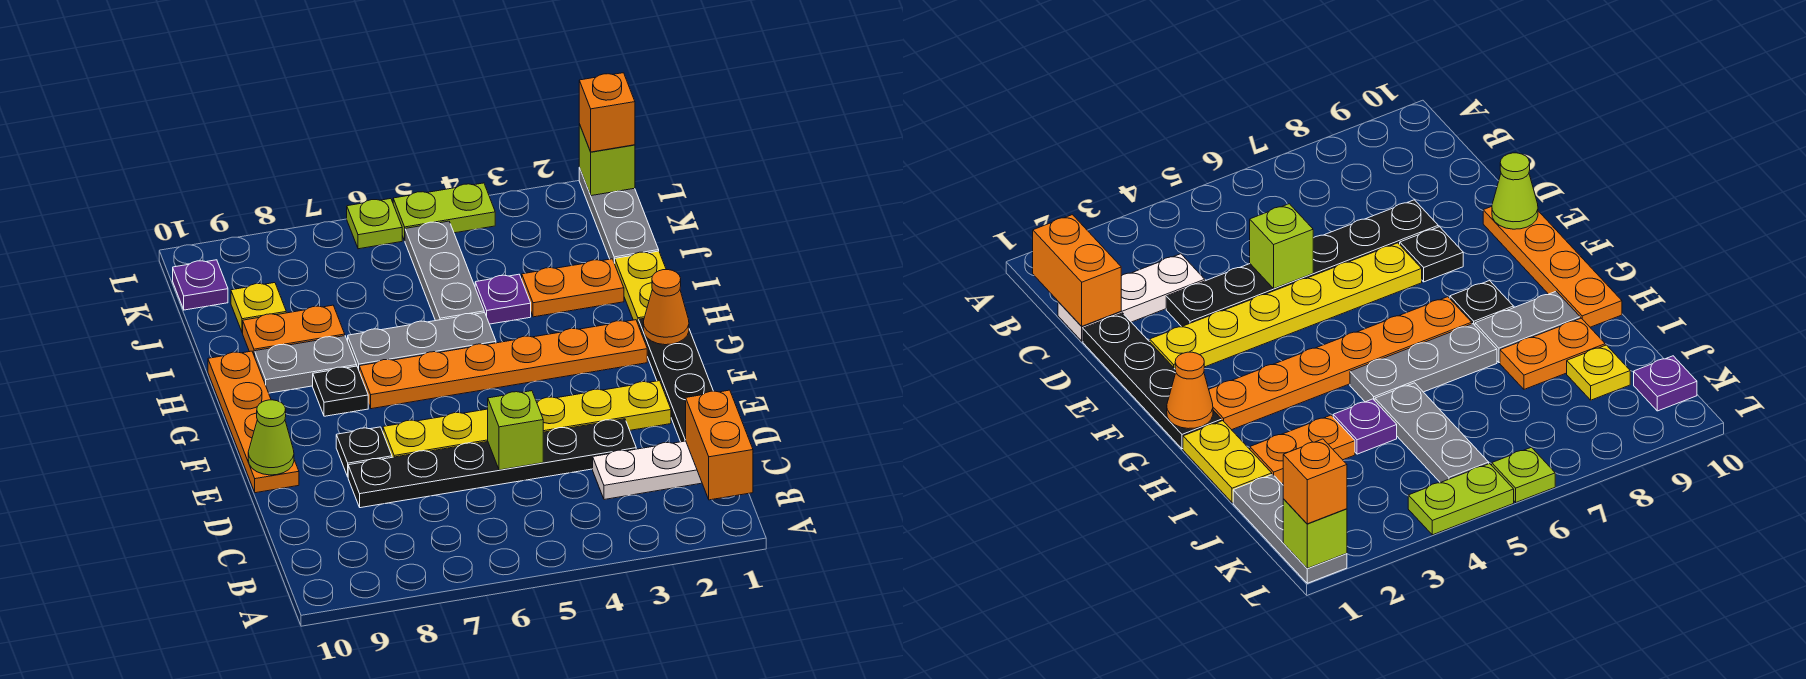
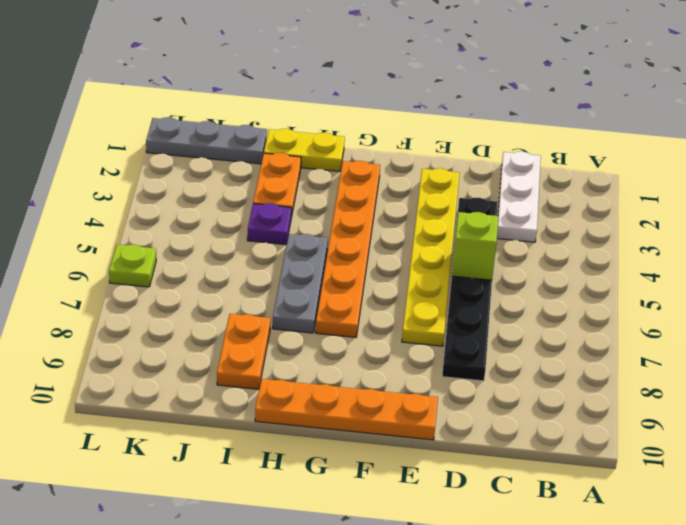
none -> black 1x4 plate [638,319,713,442]
none -> black 1x1 plate [336,427,392,477]
none -> black 1x1 plate [313,366,368,416]

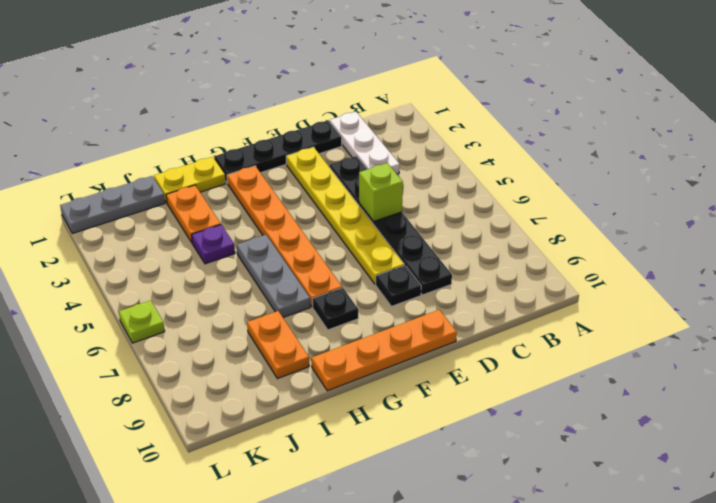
none -> grey 1x2 plate [255,336,357,393]
none -> grey 1x3 plate [405,221,484,321]
none -> yellow 1x1 plate [231,283,286,333]

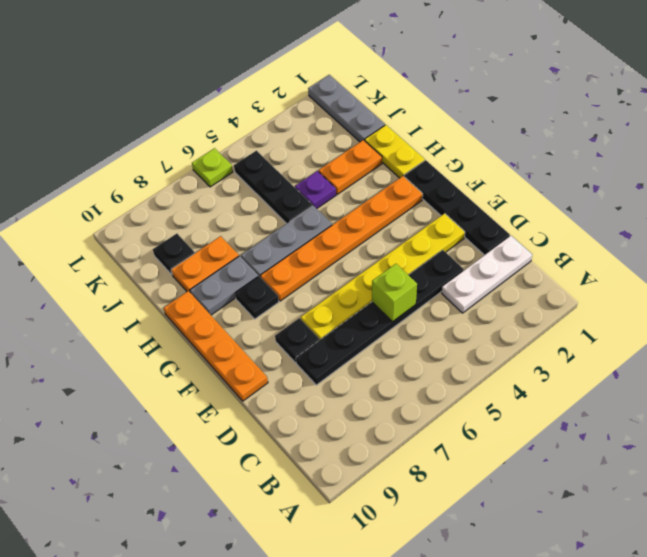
black 1x3 plate [234,151,312,224] -> grey 1x3 plate [405,221,484,321]
black 1x1 plate [153,234,195,275] -> yellow 1x1 plate [231,283,286,333]
none -> purple 1x1 plate [173,260,228,310]
none -> lime 1x2 plate [393,183,495,241]
none -> orange 1x2 brick [686,390,753,500]

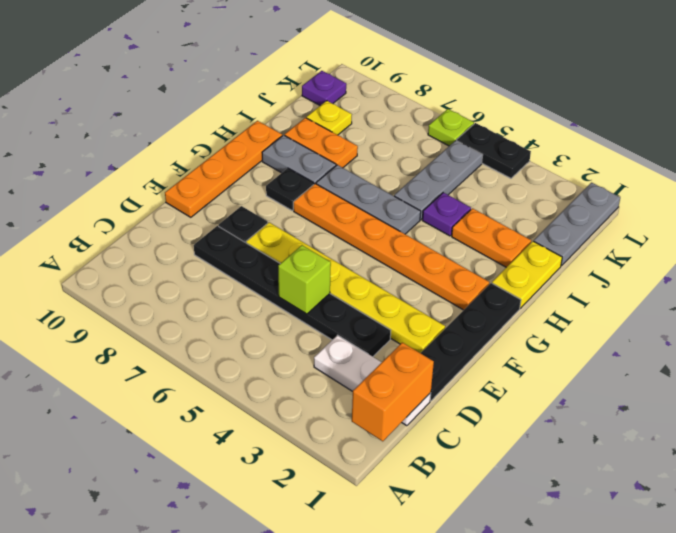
black 1x2 plate [457,123,531,178] -> lime 1x2 plate [393,183,495,241]
none -> lime 1x1 cone [248,400,294,475]
none -> orange 1x1 cone [643,270,689,345]
none -> lime 1x1 brick [579,124,635,196]

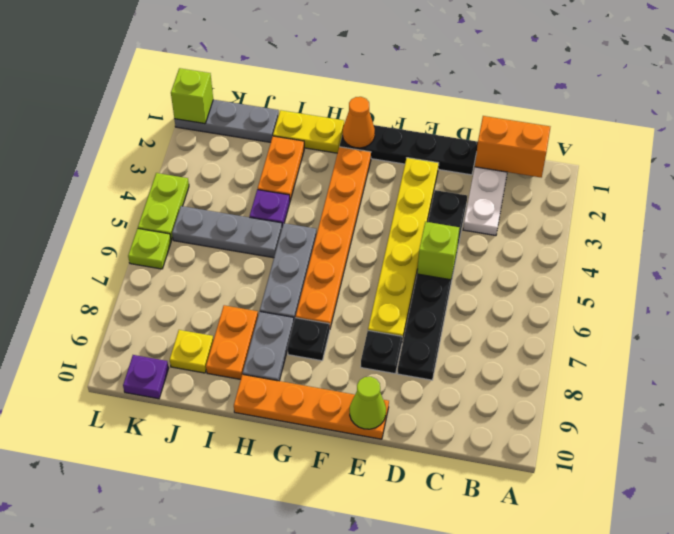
none -> orange 1x1 brick [579,73,635,152]

